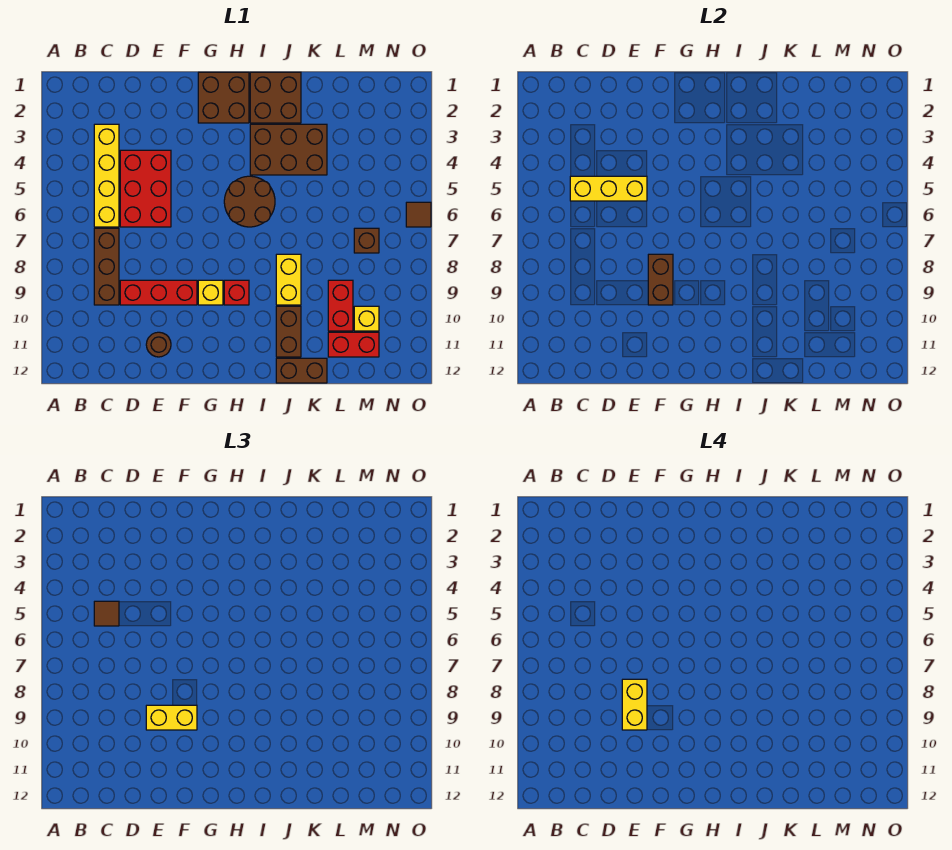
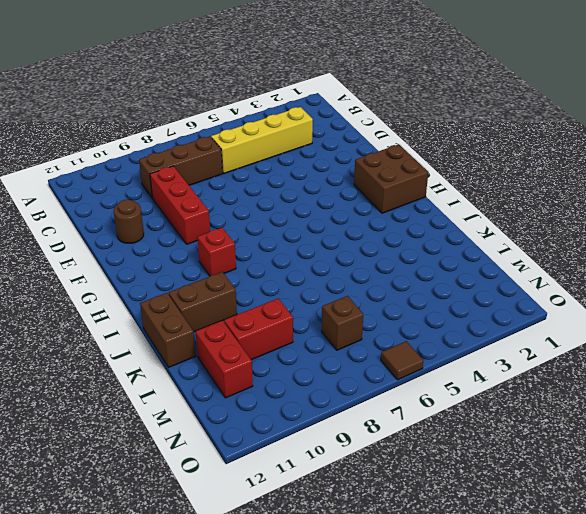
none -> red 2x3 brick [120,150,171,227]
none -> yellow 1x1 brick [198,280,223,305]
none -> brown 2x2 round brick [224,176,275,227]

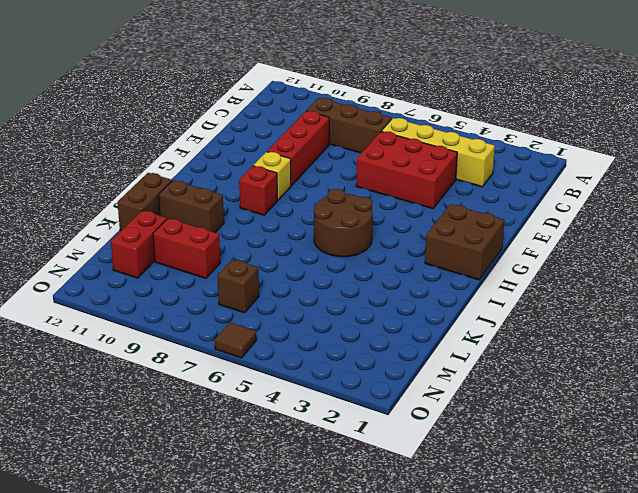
none -> brown 1x1 round brick [146,332,171,357]
none -> brown 2x2 brick [250,72,301,123]
none -> brown 2x3 brick [250,124,327,175]

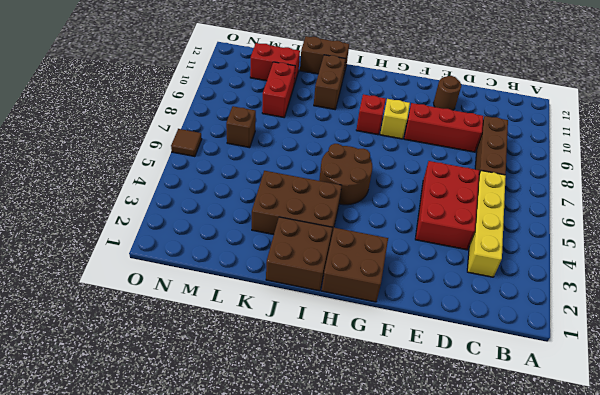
none -> yellow 1x2 brick [276,254,301,305]
none -> yellow 1x1 brick [354,306,379,331]
none -> yellow 1x3 brick [570,176,647,201]

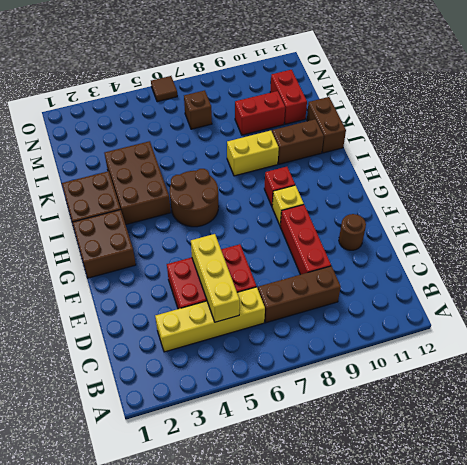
none -> yellow 1x1 brick [354,306,379,331]
none -> brown 1x2 brick [648,254,673,305]
none -> brown 1x1 tile [94,601,119,626]

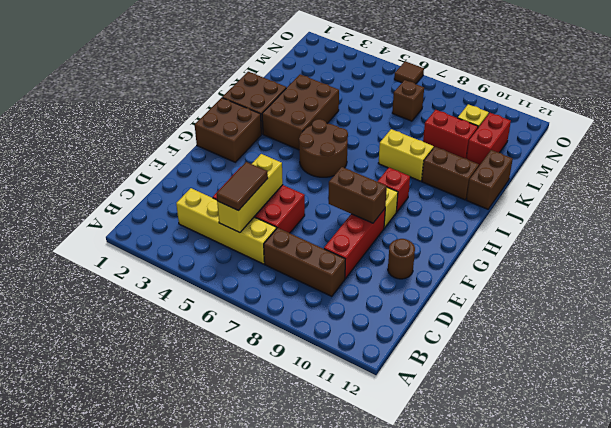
brown 1x2 tile [217,162,268,211] -> brown 1x1 tile [94,601,119,626]
none -> yellow 1x2 brick [146,705,197,730]
none -> yellow 1x2 brick [622,679,647,730]

